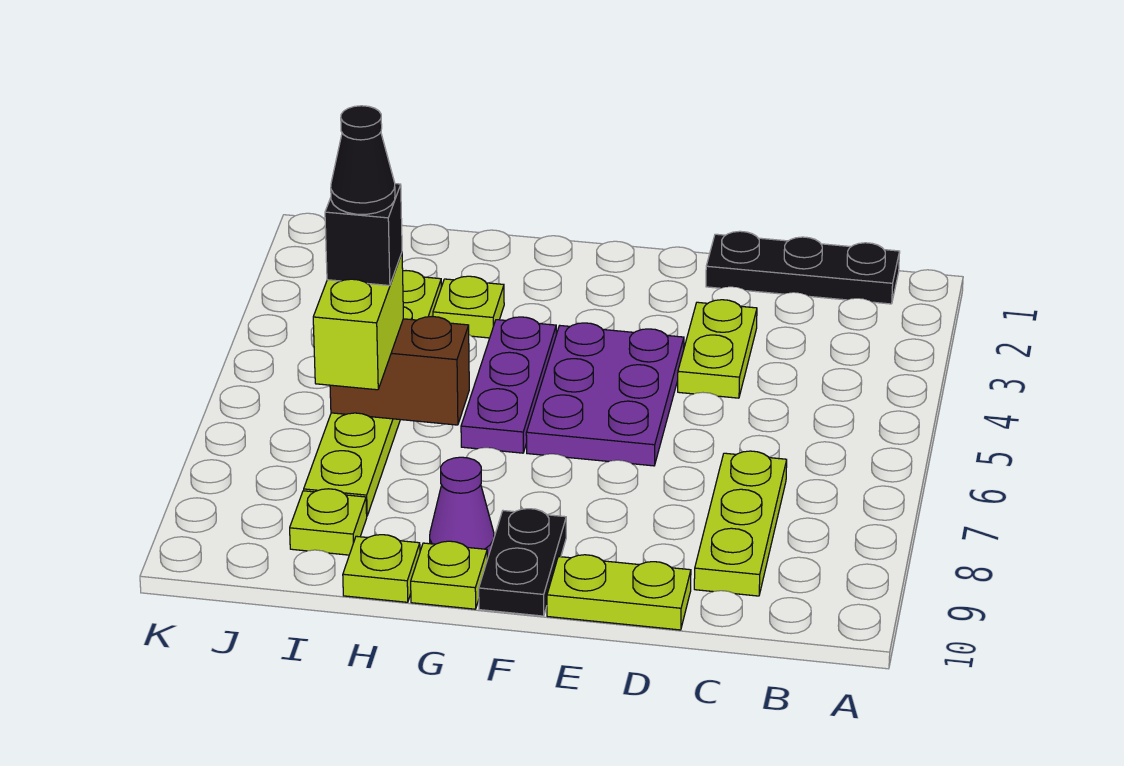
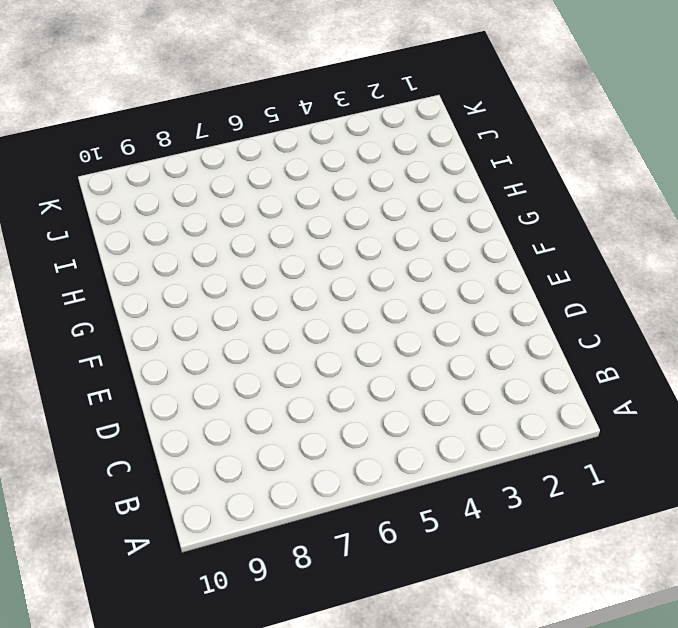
none -> black 1x3 plate [706,231,900,304]
none -> lime 1x3 plate [694,451,787,596]
none -> lime 1x2 plate [678,300,757,398]

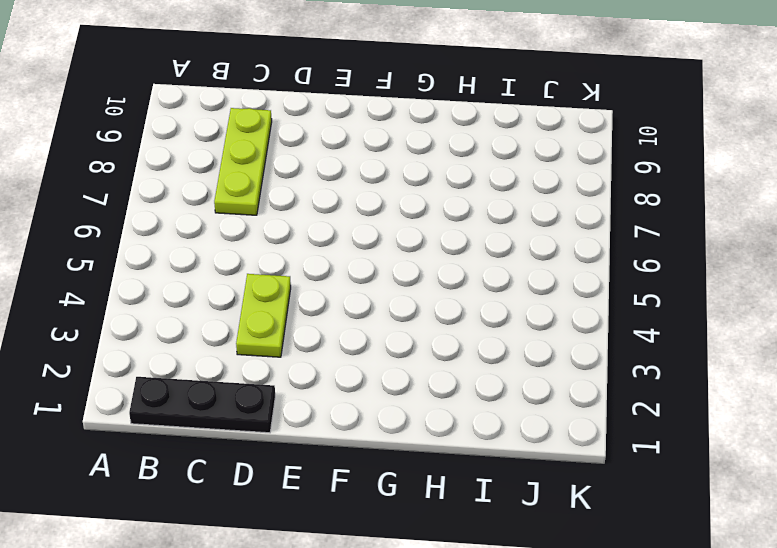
none -> lime 1x2 plate [547,555,691,630]
none -> purple 2x3 plate [526,323,684,466]
none -> black 1x2 plate [479,509,566,616]

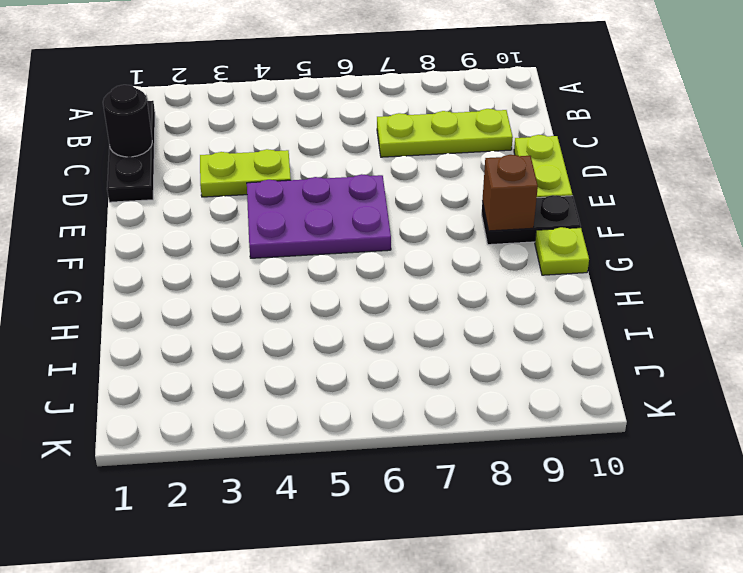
black 1x1 round brick [103,85,152,157] -> none
brown 1x1 brick [482,155,538,231] -> none
none -> purple 1x3 plate [461,317,556,453]
none -> purple 1x1 cone [430,457,494,558]
none -> lime 1x1 plate [433,276,504,338]

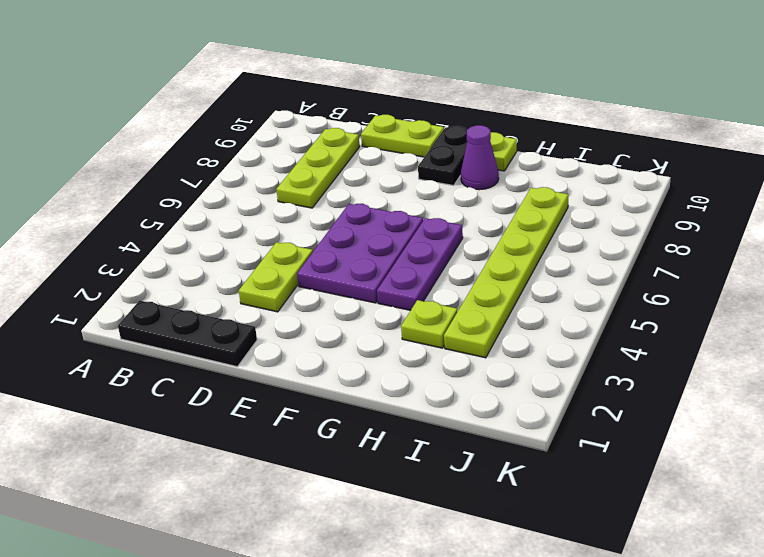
none -> lime 1x1 plate [343,535,420,602]
none -> lime 1x1 plate [290,489,367,555]
none -> brown 1x2 brick [330,317,469,425]

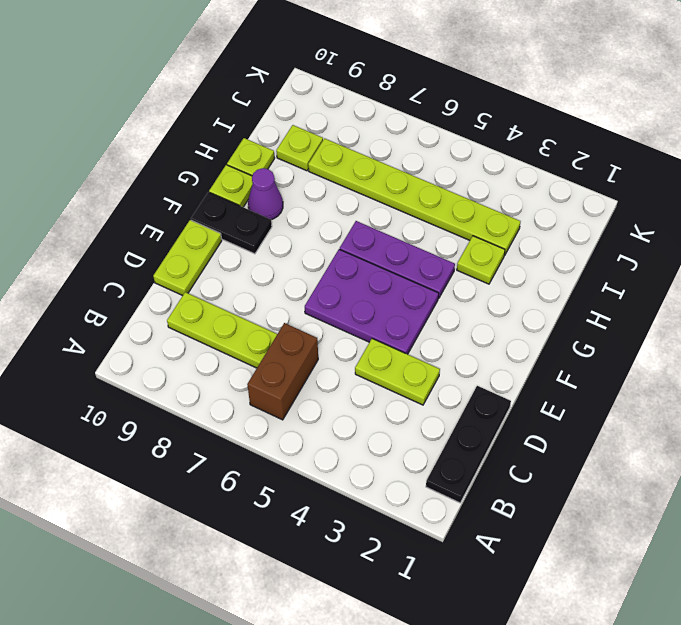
brown 1x2 brick [247,323,318,420] -> brown 1x2 brick moved to [330,317,469,425]
none -> lime 1x2 brick [313,254,403,390]
none -> black 1x1 brick [325,184,402,286]
none -> black 1x1 cone [331,106,395,214]

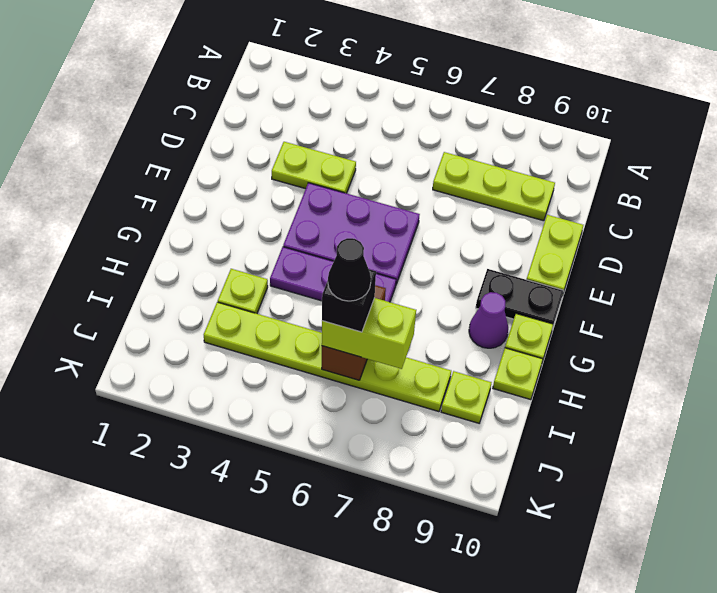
none -> black 1x3 plate [706,231,900,304]

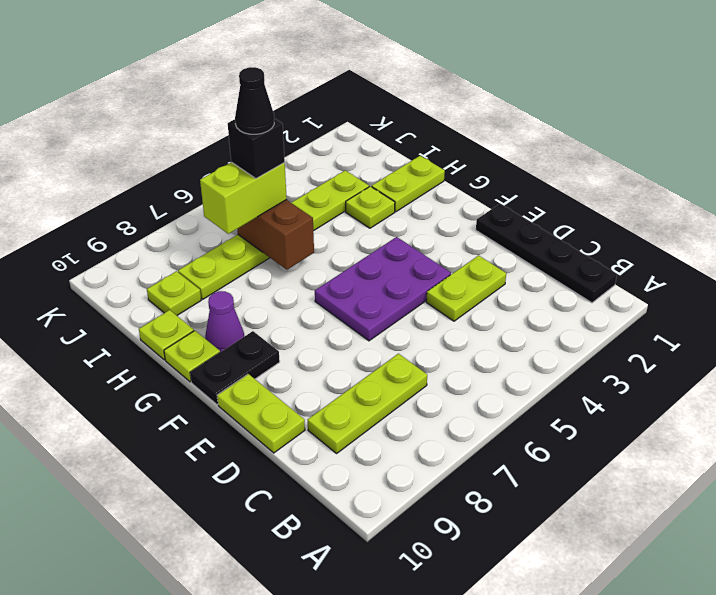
black 1x4 plate [476,204,617,303] -> black 1x3 plate [706,231,900,304]
lime 1x2 plate [372,156,445,212] -> none
none -> purple 1x3 plate [461,317,556,453]

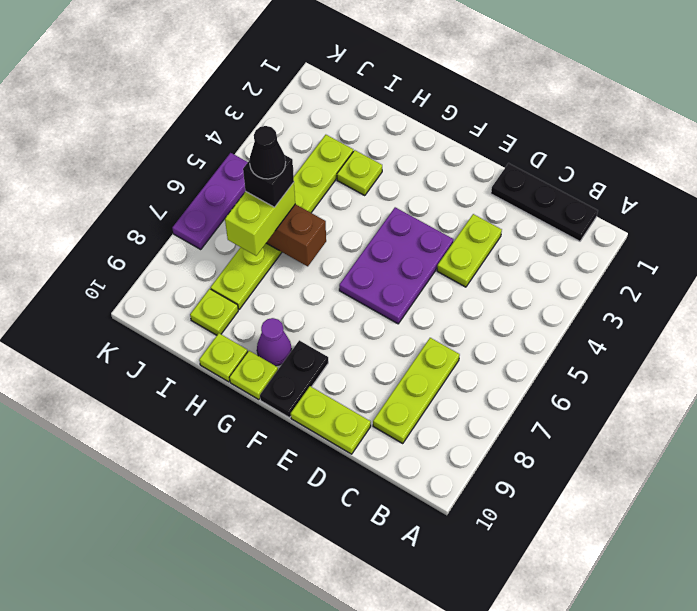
purple 1x3 plate [172,153,248,250] -> purple 1x3 plate moved to [461,317,556,453]

